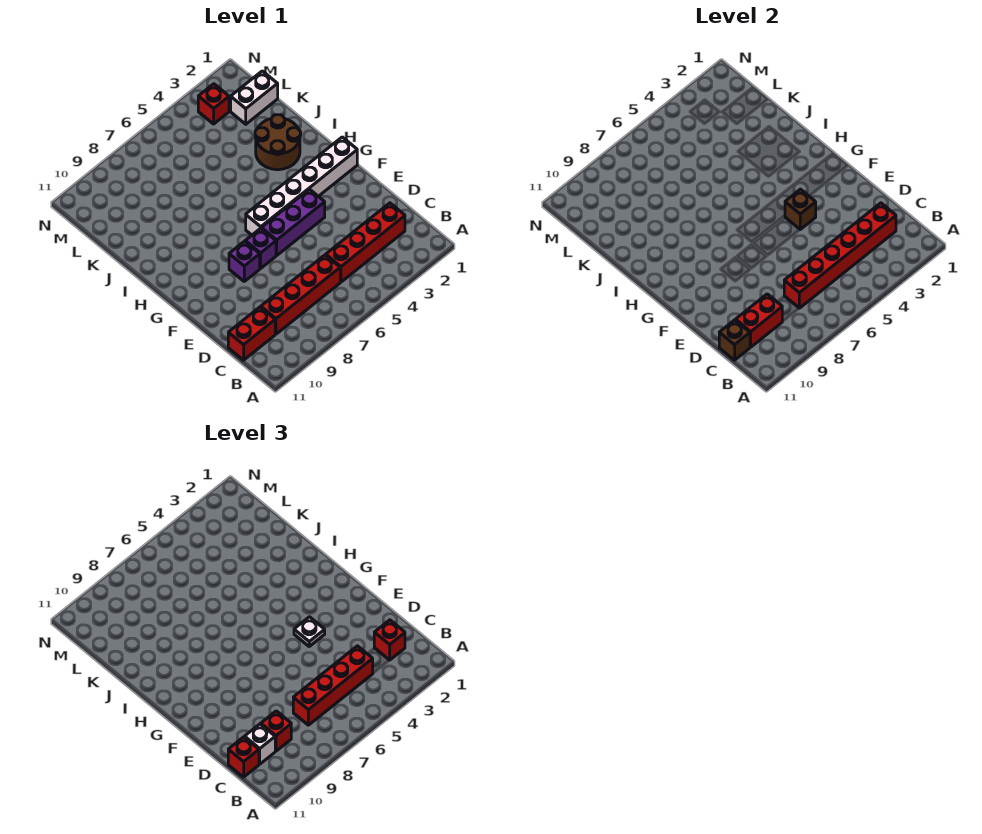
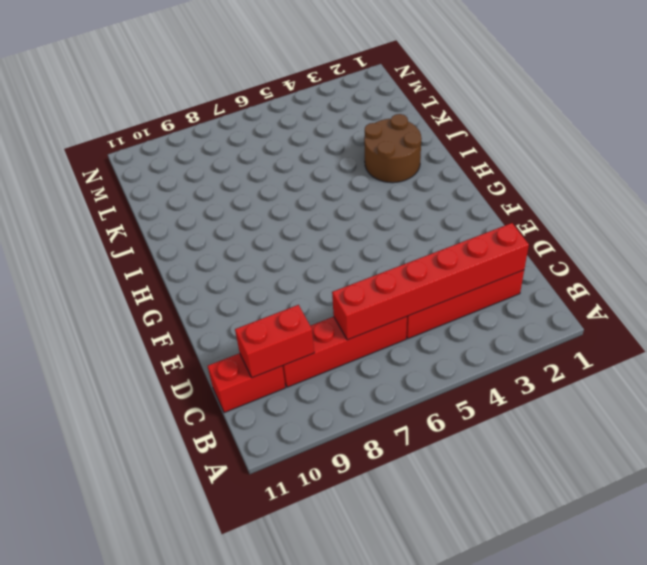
none -> purple 1x3 brick [262,189,325,255]
none -> purple 1x1 brick [245,228,276,269]
none -> purple 1x1 brick [229,241,260,281]

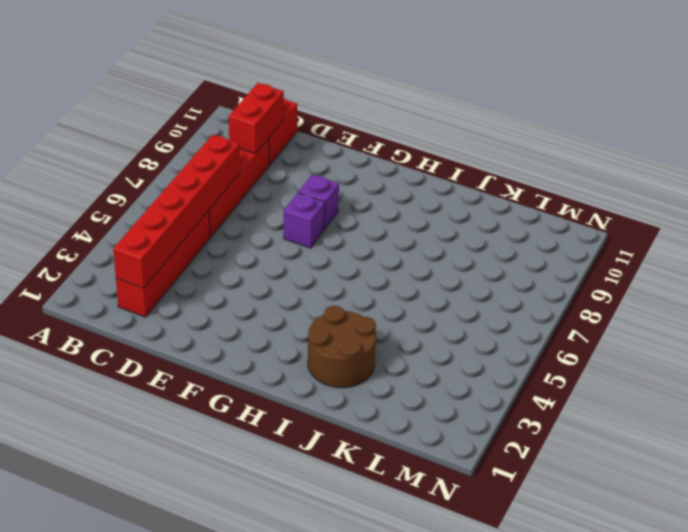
none -> purple 1x3 brick [262,189,325,255]
none -> white 1x6 brick [246,137,357,235]
none -> white 1x2 brick [231,71,278,124]

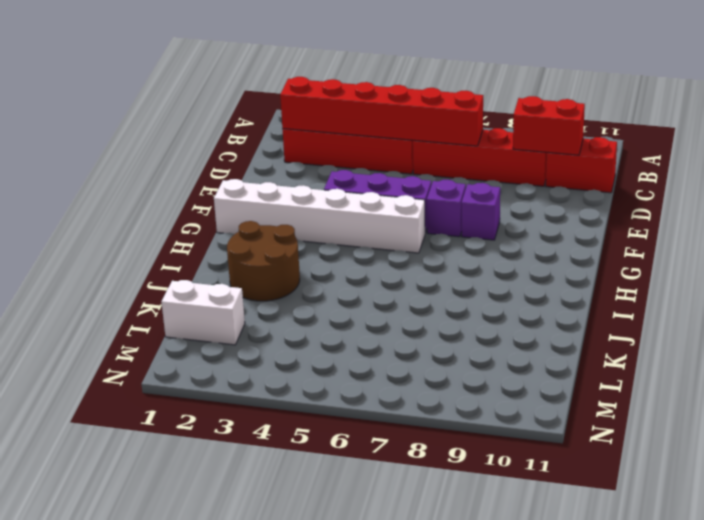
none -> red 1x1 brick [198,84,229,124]
none -> brown 1x1 brick [719,320,750,360]
none -> brown 1x1 brick [785,189,816,229]

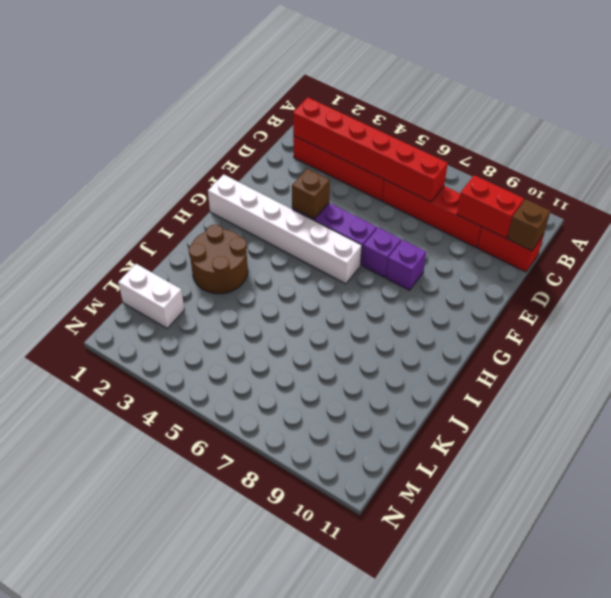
none -> red 1x1 brick [198,84,229,124]
none -> red 1x1 brick [374,620,405,660]
none -> red 1x4 brick [293,646,373,725]

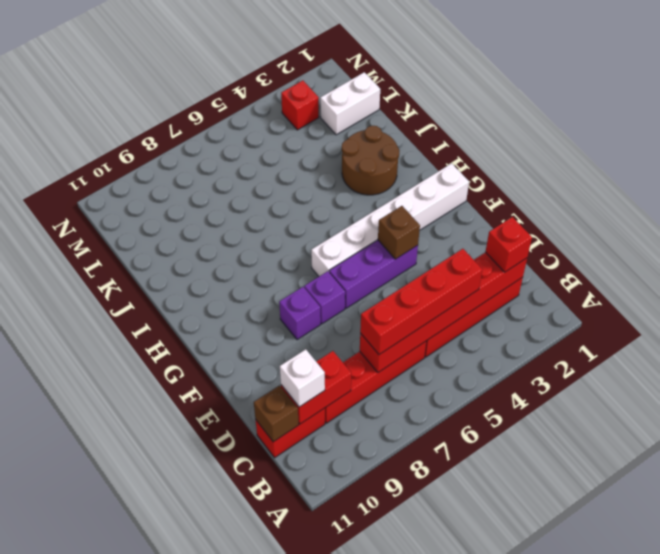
none -> red 1x1 brick [261,711,291,751]
none -> red 1x1 brick [228,737,259,777]
none -> white 1x1 plate [294,617,325,646]

